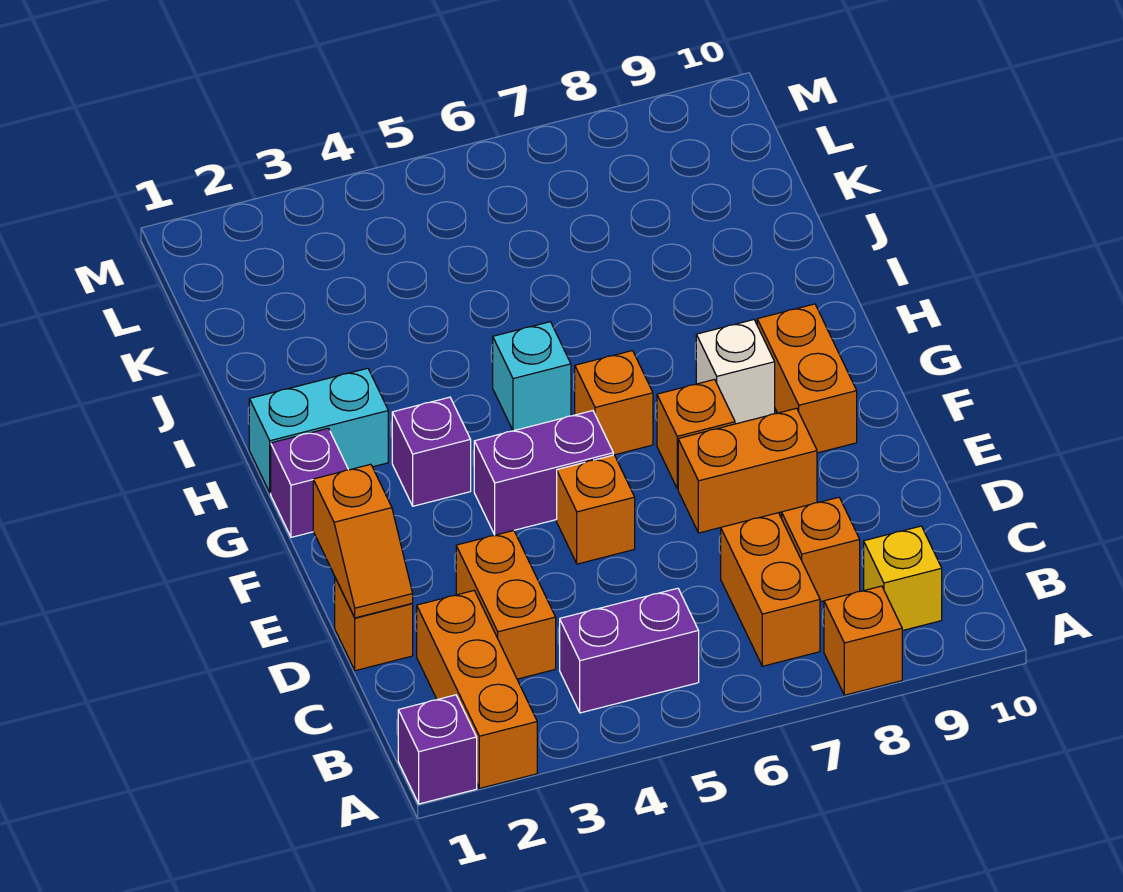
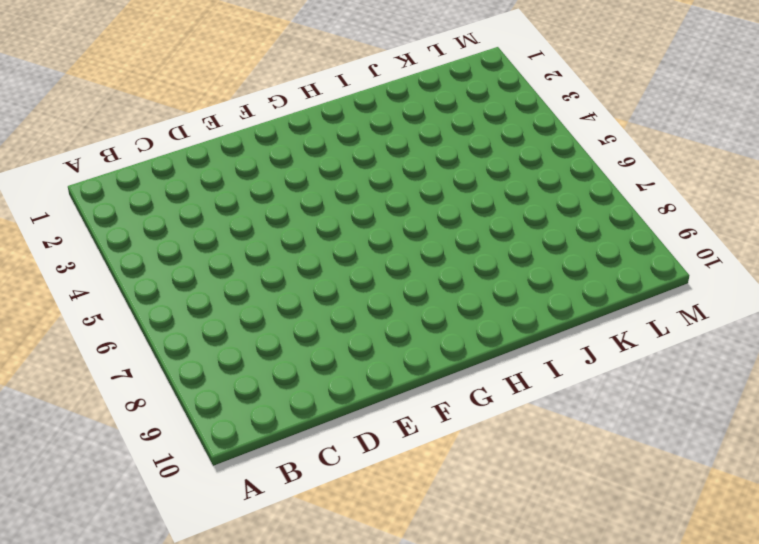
none -> purple 1x1 brick [398,695,477,804]
none -> orange 1x3 brick [417,591,537,788]
none -> orange 1x1 brick [824,586,902,695]

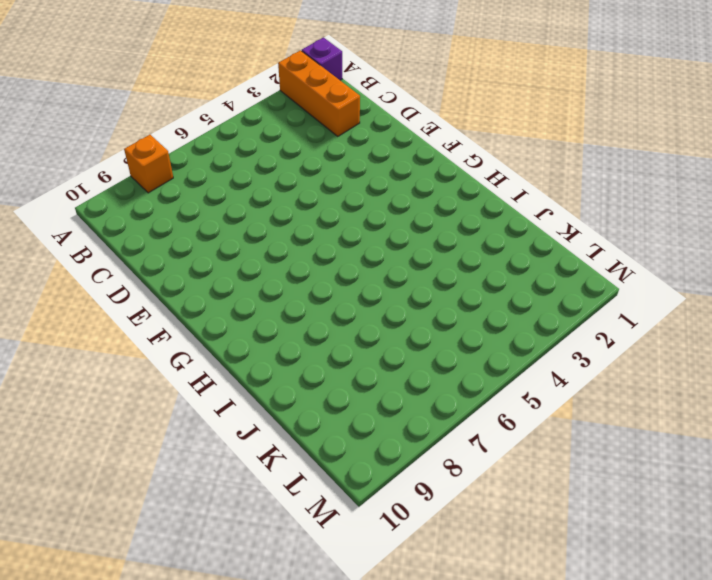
none -> purple 1x2 brick [560,588,699,713]
none -> orange 1x2 brick [721,513,820,666]
none -> yellow 1x1 brick [864,526,942,631]

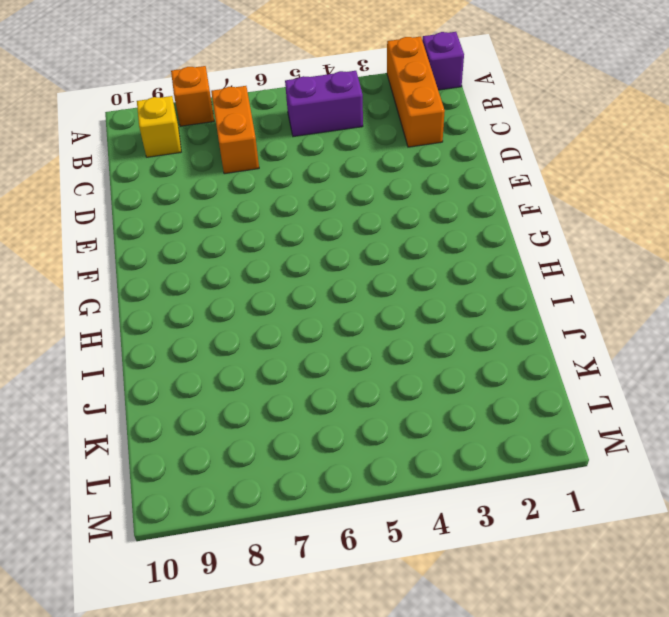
none -> orange 1x2 brick [456,531,556,679]
none -> orange 1x1 brick [782,497,860,602]
none -> orange 1x1 brick [335,578,413,671]

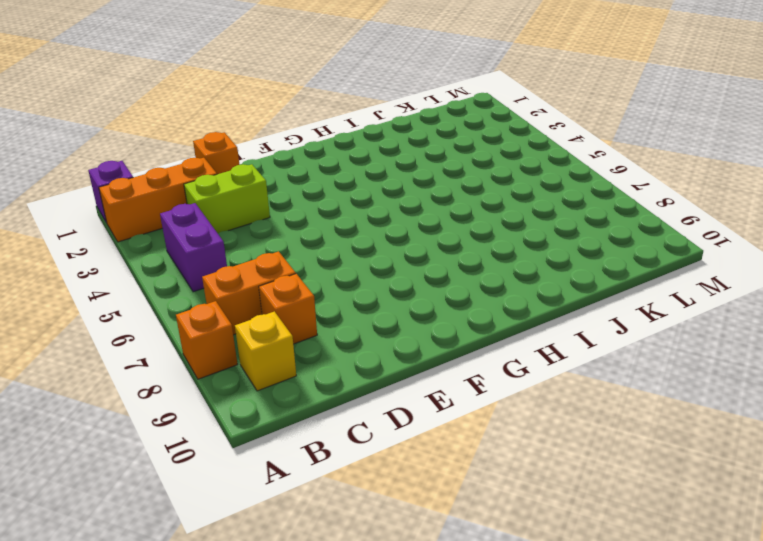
lime 1x2 brick [184,164,270,233] -> orange 1x2 brick [456,531,556,679]
none -> orange 1x1 brick [557,455,635,564]
none -> orange 1x2 brick [678,408,817,533]
none -> purple 1x2 brick [474,411,613,535]

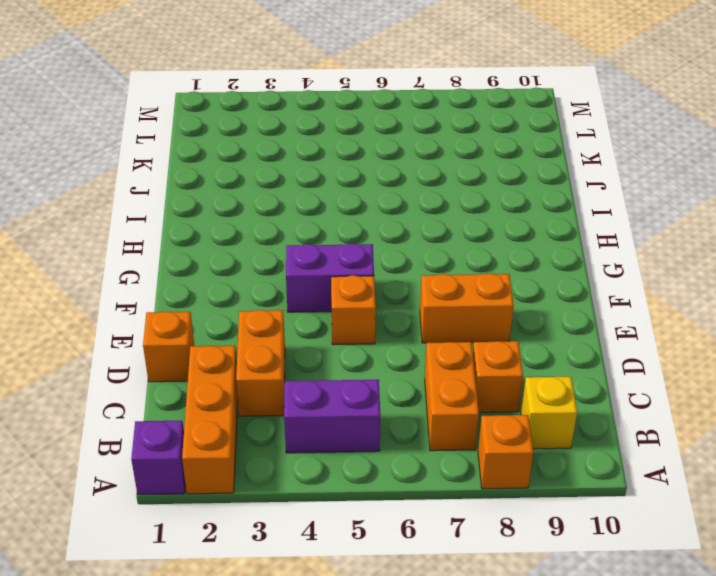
none -> orange 1x1 brick [657,379,735,489]
none -> orange 1x2 brick [757,304,857,453]
none -> purple 1x1 brick [271,428,348,537]

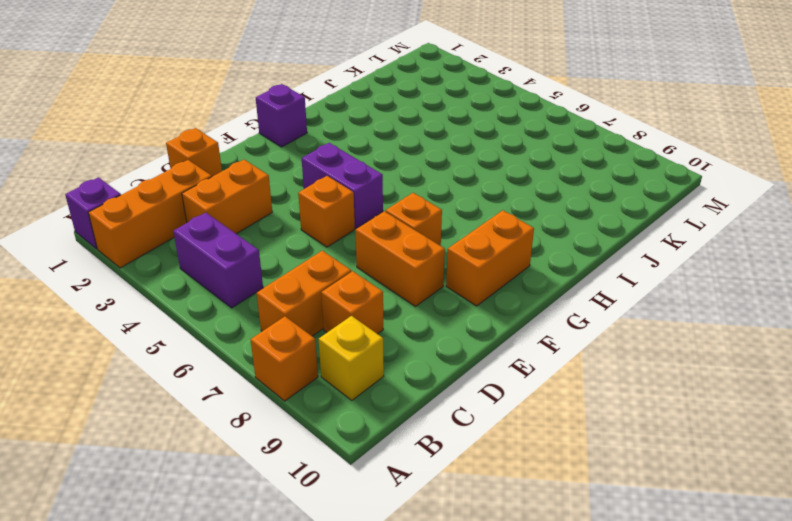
none -> purple 1x1 brick [392,397,471,506]
none -> orange 1x1 brick [575,351,653,455]
none -> white 1x1 brick [696,320,775,424]

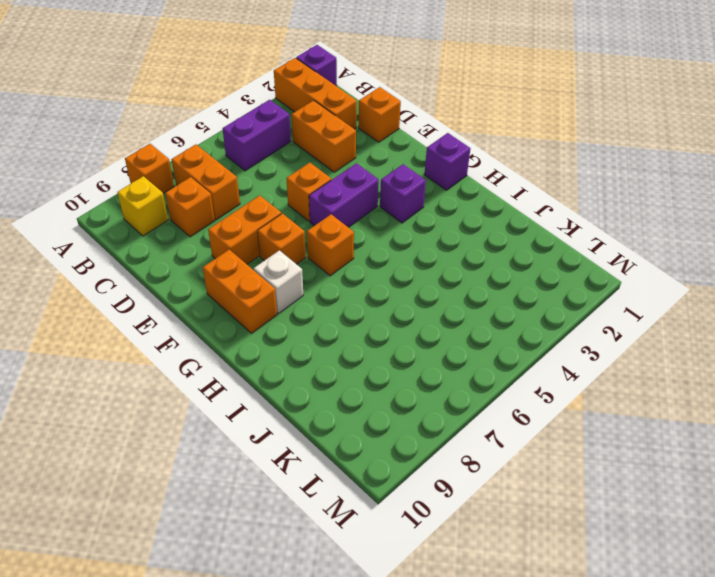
none -> cyan 1x2 brick [249,368,388,493]
none -> cyan 1x1 brick [493,322,571,431]
none -> orange 1x2 slope [313,464,413,618]

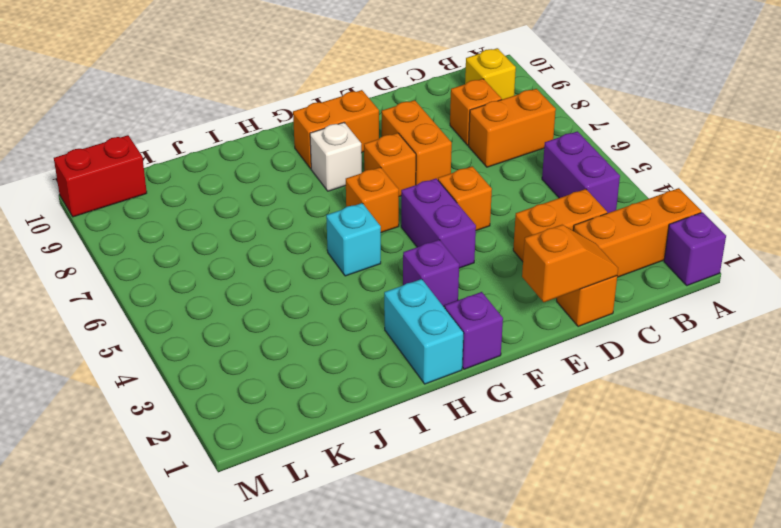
red 1x2 brick [54,135,147,217] -> none
none -> orange 1x1 brick [824,586,902,695]

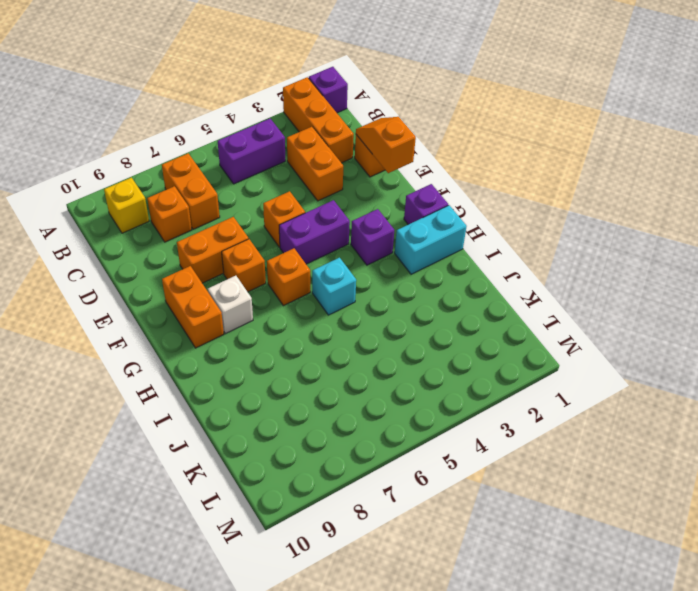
none -> orange 1x1 brick [824,586,902,695]

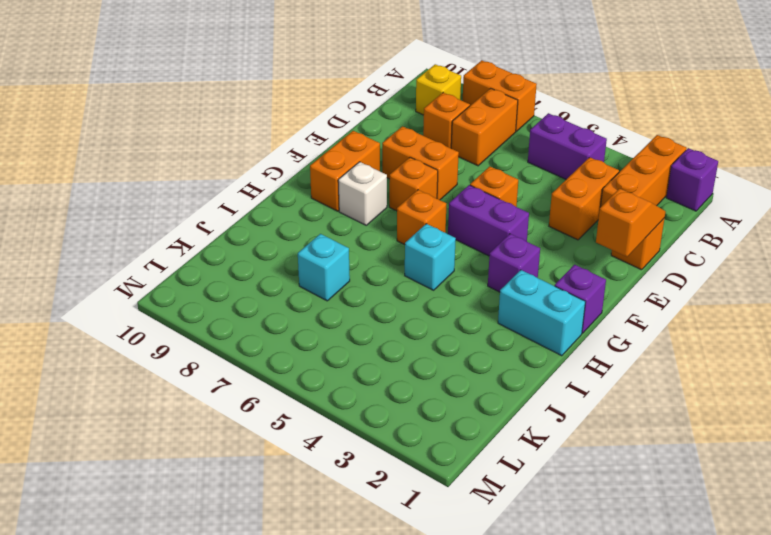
orange 1x2 brick [463,60,537,131] -> orange 1x1 brick [824,586,902,695]
cyan 1x1 brick [298,234,350,301] -> none

